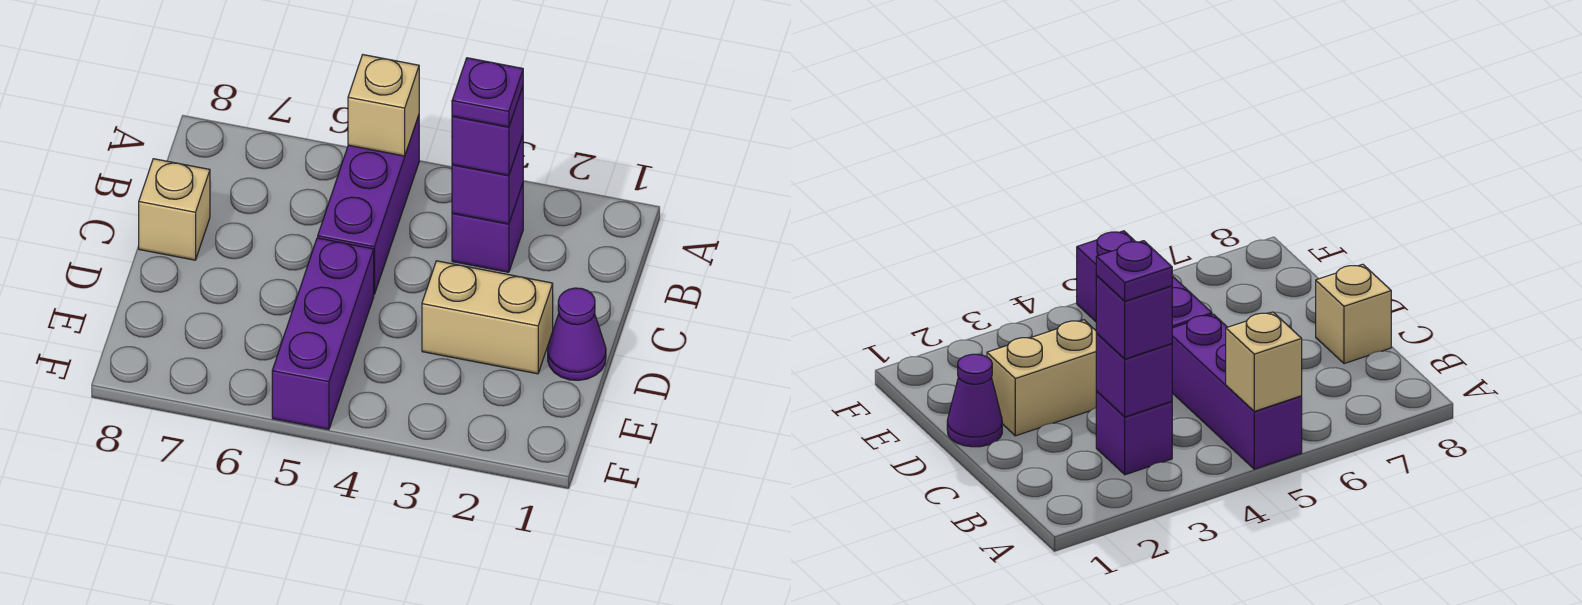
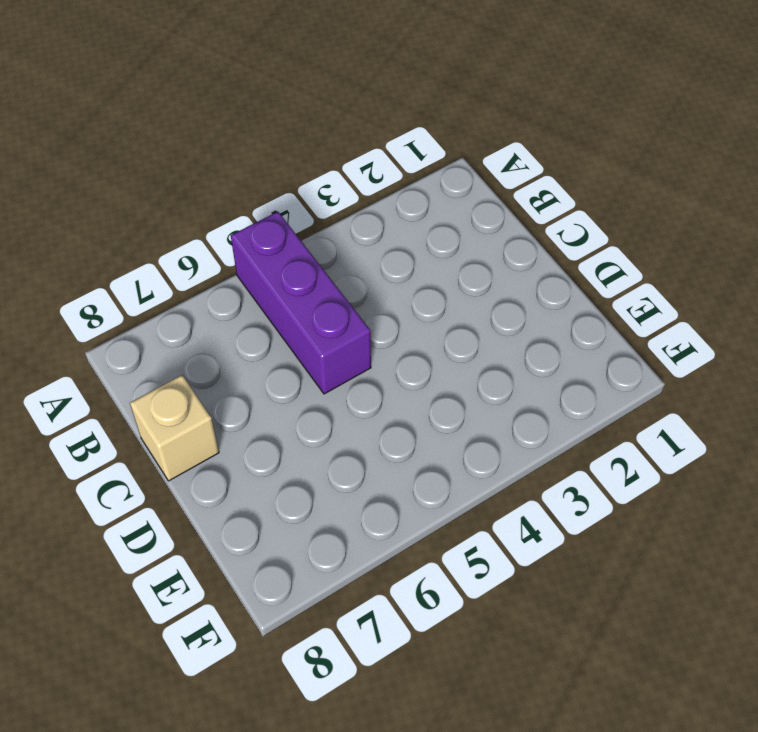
none -> purple 1x1 brick [452,184,523,272]
none -> purple 1x1 cone [548,288,606,380]

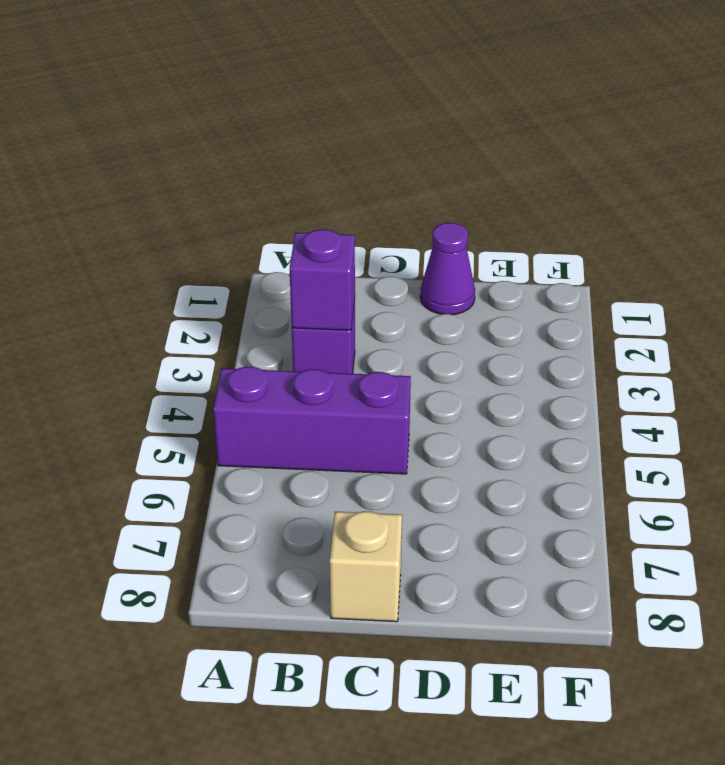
none -> tan 1x2 brick [422,261,553,374]
none -> purple 1x3 brick [272,238,374,430]

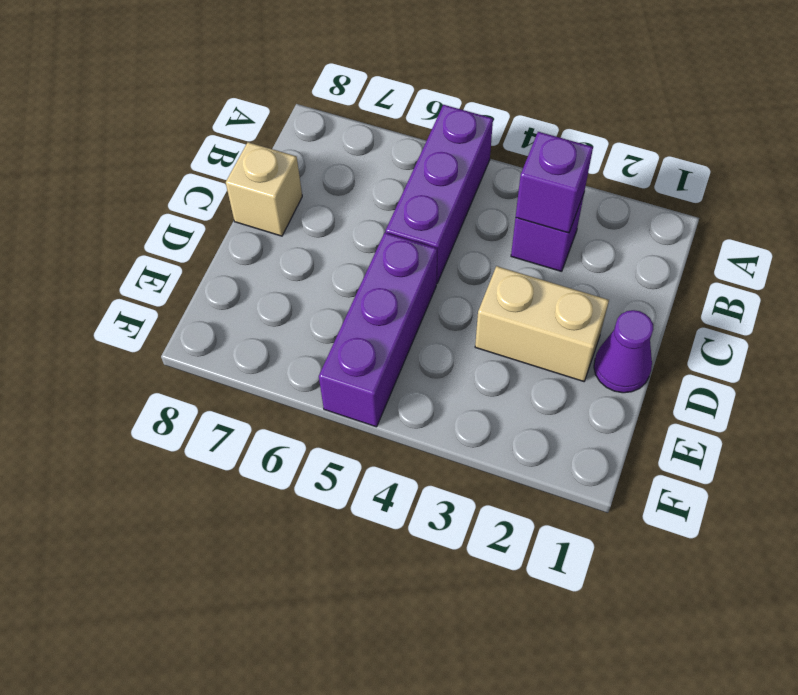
none -> tan 1x1 brick [348,55,419,156]
none -> purple 1x1 brick [452,87,523,175]

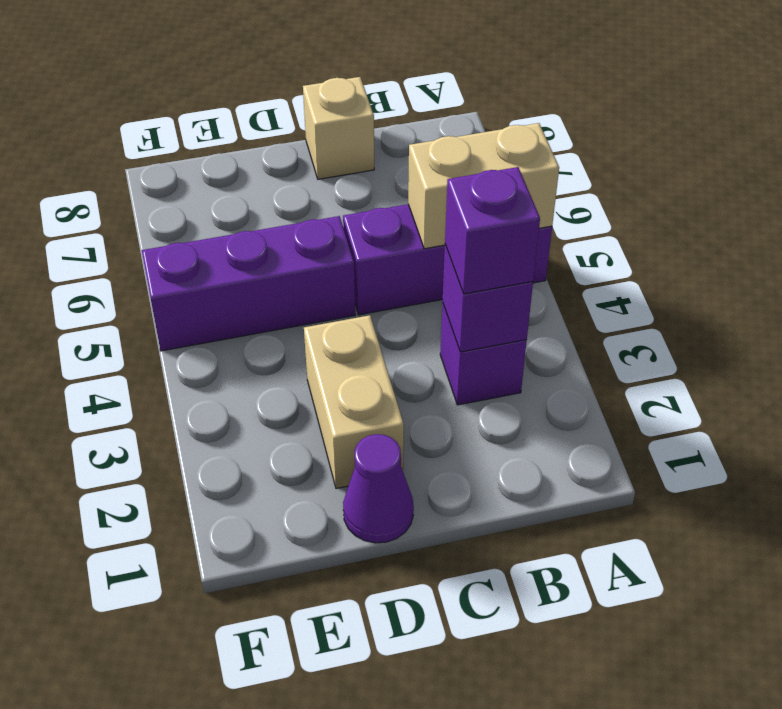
tan 1x2 brick [408,123,559,249] -> tan 1x1 brick [348,55,419,156]
none -> purple 1x1 plate [452,58,523,127]

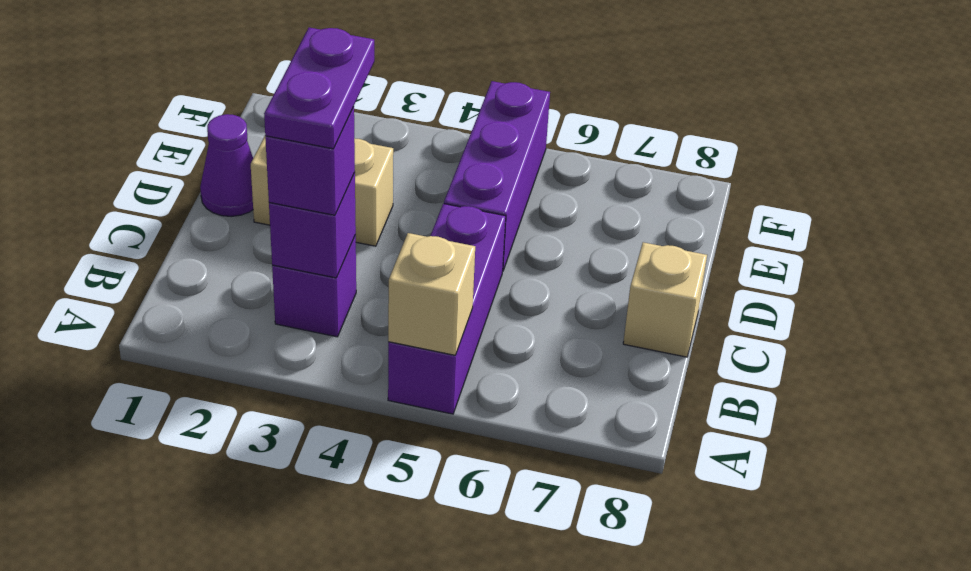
purple 1x2 plate [264,28,374,149] -> purple 1x1 plate [452,58,523,127]

